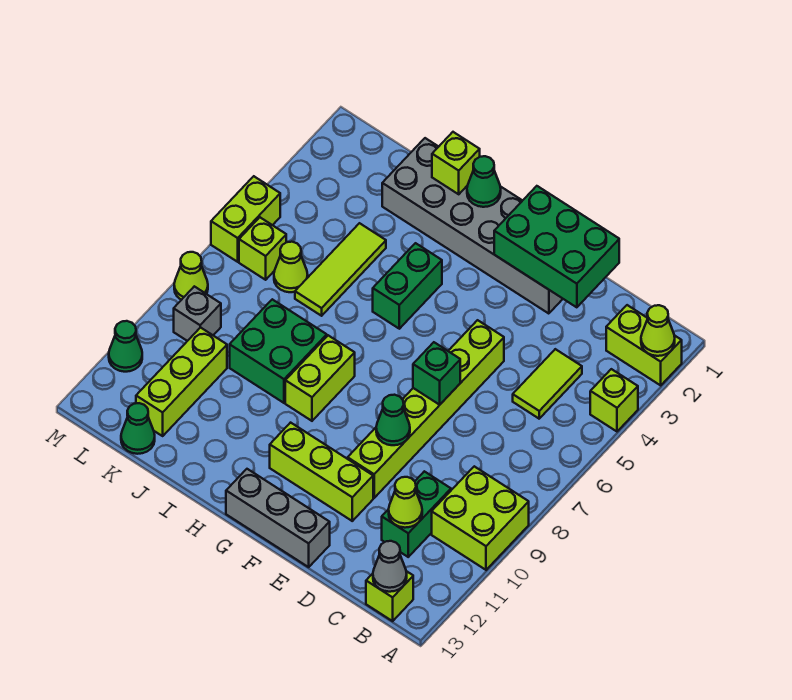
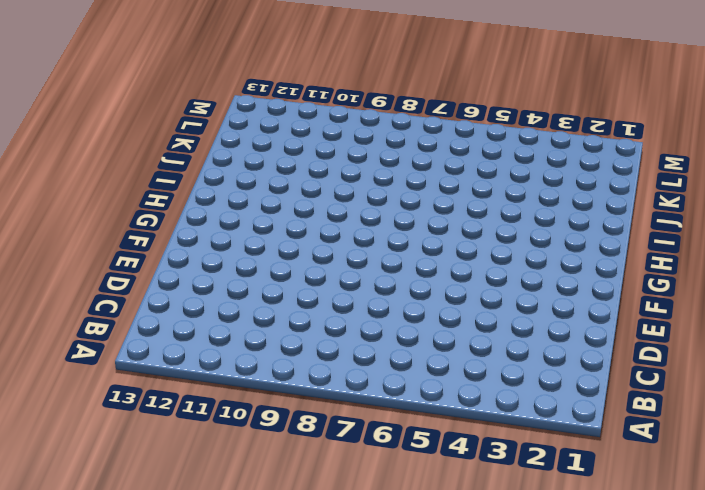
none -> lime 1x2 brick [606,305,682,385]
none -> lime 1x1 brick [590,369,638,431]
none -> lime 2x2 brick [432,466,529,570]
none -> lime 1x1 brick [366,571,413,621]

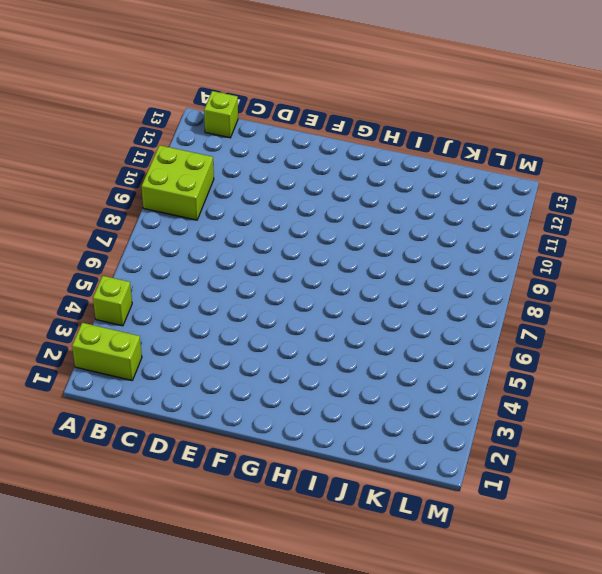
none -> lime 1x2 tile [513,349,582,419]
none -> green 1x2 brick [382,471,451,557]
none -> grey 2x6 brick [382,138,563,314]
none -> lime 1x6 brick [348,320,504,498]

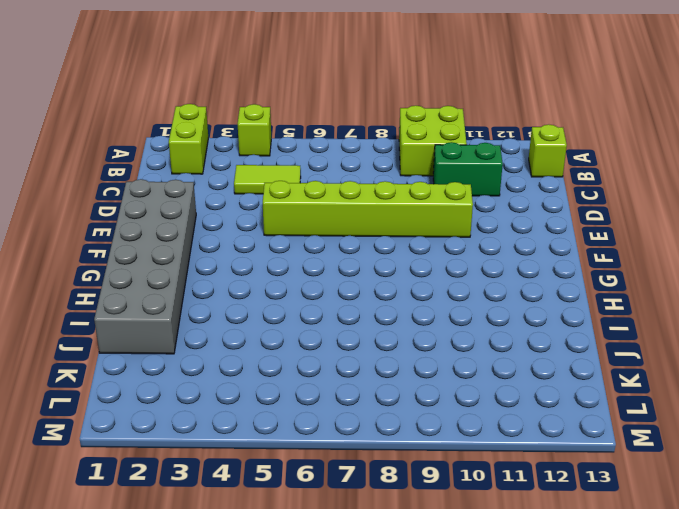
none -> lime 1x3 brick [270,423,373,521]
none -> grey 1x3 brick [226,469,330,567]
none -> green 1x2 brick [373,243,442,329]
none -> lime 1x2 brick [285,335,355,421]

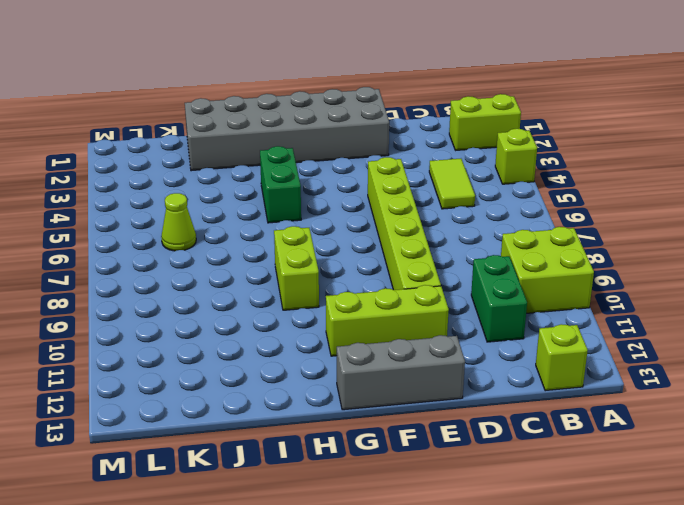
none -> green 2x2 brick [230,299,327,403]
none -> lime 1x3 tile [295,223,386,316]
none -> lime 1x3 brick [136,327,227,436]
none -> green 1x1 cone [121,403,155,454]

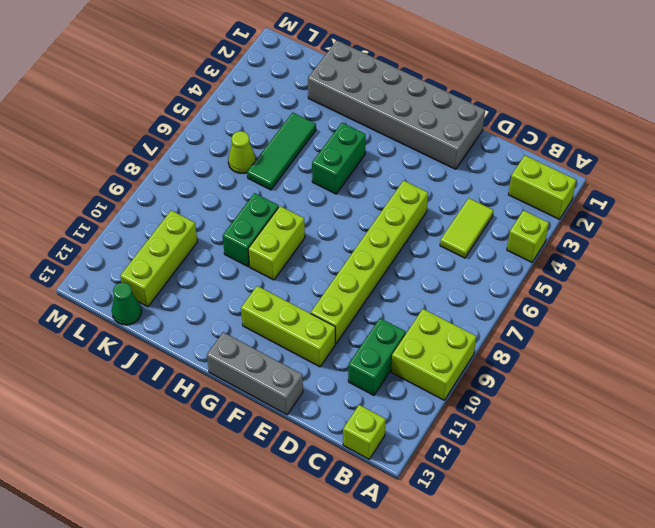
green 1x2 brick [223,193,279,267] -> green 2x2 brick [230,299,327,403]
green 1x3 tile [247,113,316,190] -> lime 1x3 tile [295,223,386,316]
none -> lime 1x1 brick [239,217,286,280]
none -> grey 1x1 brick [174,286,221,341]
none -> lime 1x2 brick [211,176,280,262]
none -> lime 1x1 cone [174,252,208,300]

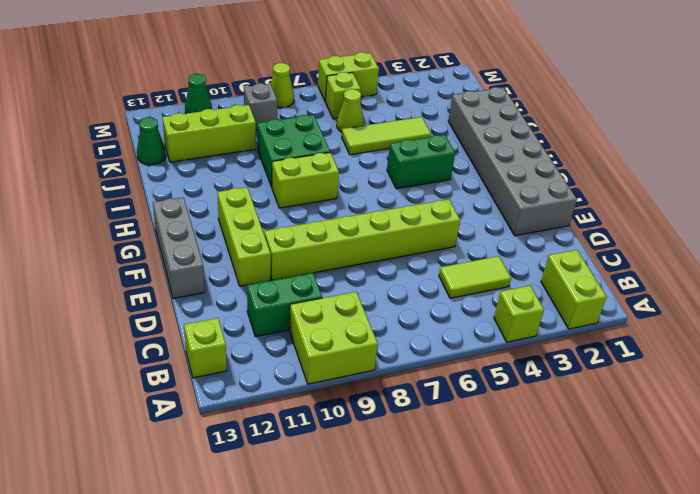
none -> lime 1x1 cone [641,305,675,356]
none -> grey 1x1 cone [373,541,407,592]
none -> lime 1x1 cone [389,477,422,528]
none -> green 2x3 brick [494,186,619,307]

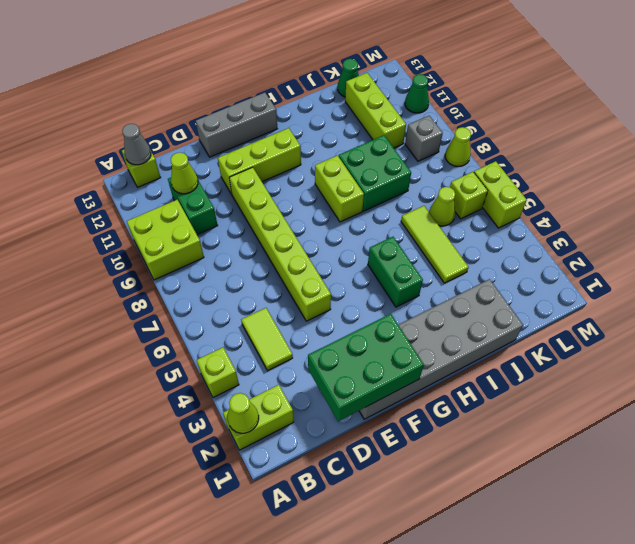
none -> green 1x1 brick [413,342,460,405]
none -> green 1x1 cone [376,395,410,445]
none -> green 1x1 cone [467,156,501,207]
none -> lime 1x1 brick [432,132,480,194]

